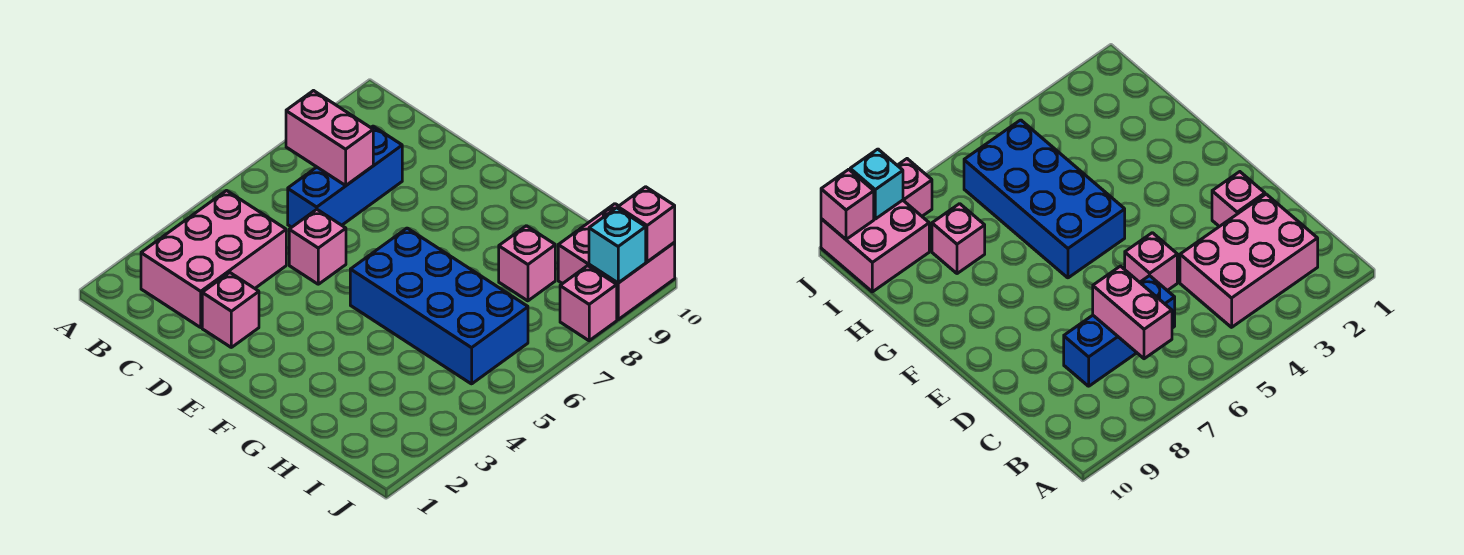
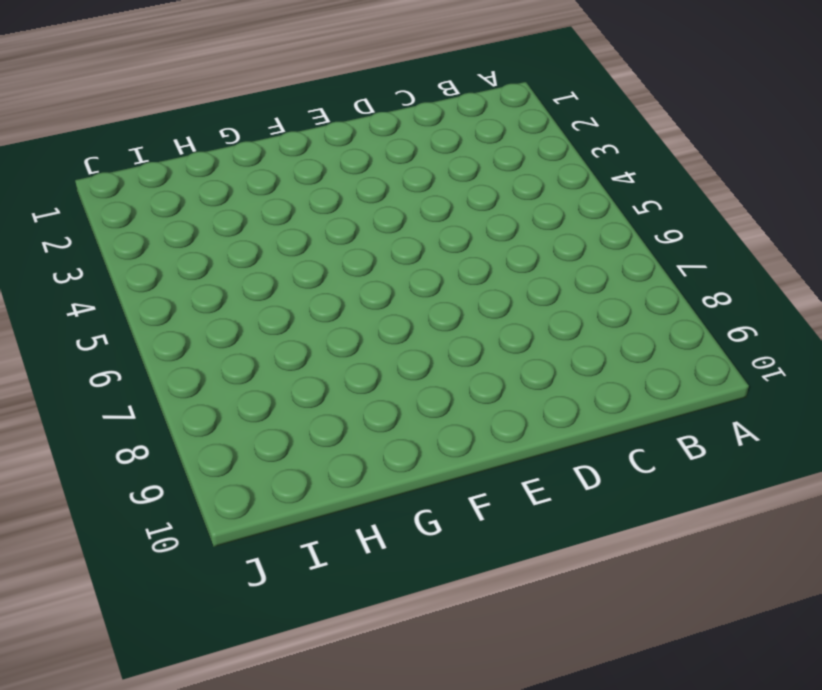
none -> pink 2x3 brick [141,191,286,327]
none -> blue 1x3 brick [288,126,402,227]

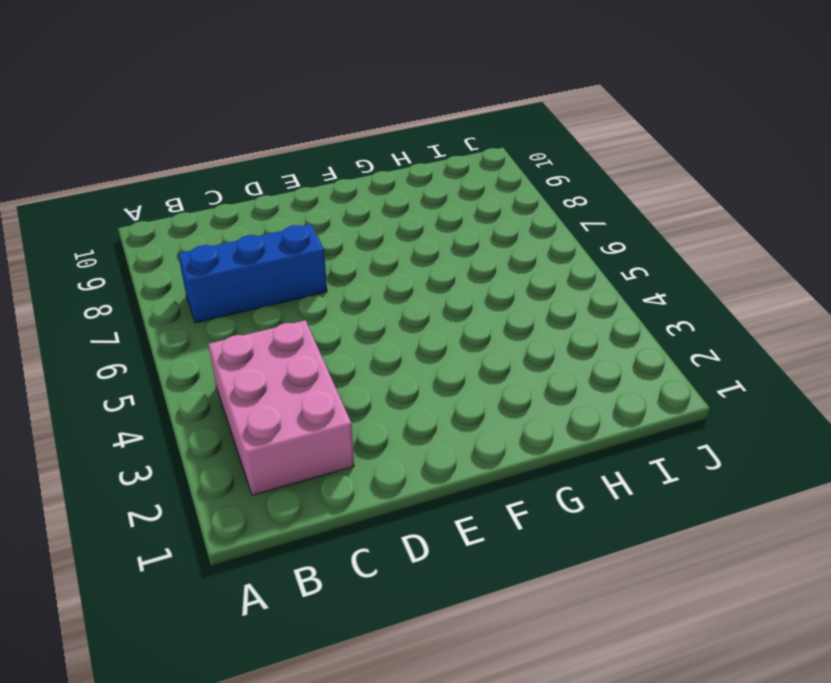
blue 1x3 brick [178,225,327,323] -> blue 1x3 brick turned to [288,126,402,227]
none -> pink 1x1 brick [202,273,259,347]
none -> pink 1x1 brick [289,209,346,284]

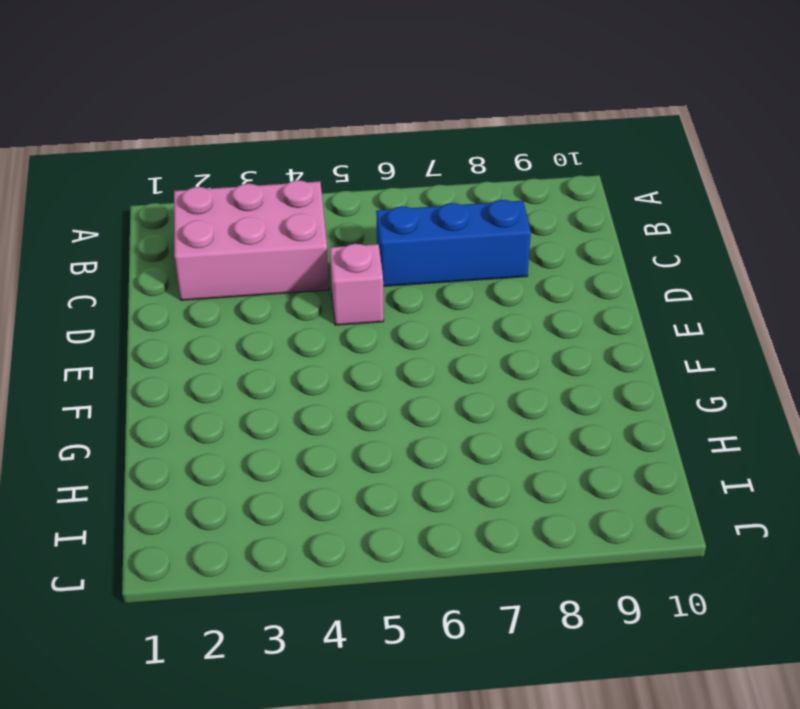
none -> pink 1x1 brick [202,273,259,347]
none -> blue 2x4 brick [350,228,528,384]

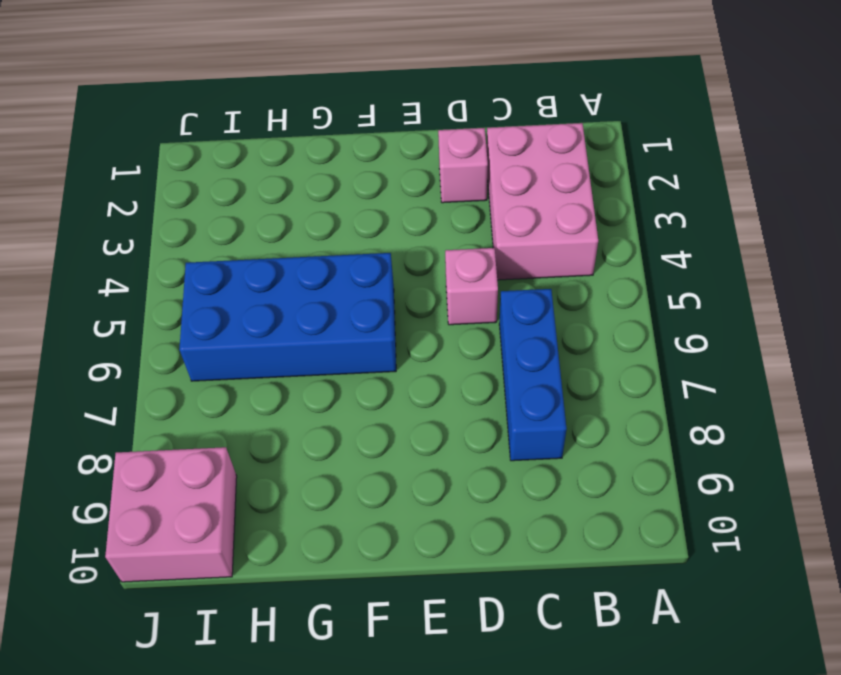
none -> pink 1x1 brick [499,226,555,301]
none -> pink 1x1 brick [560,266,617,341]

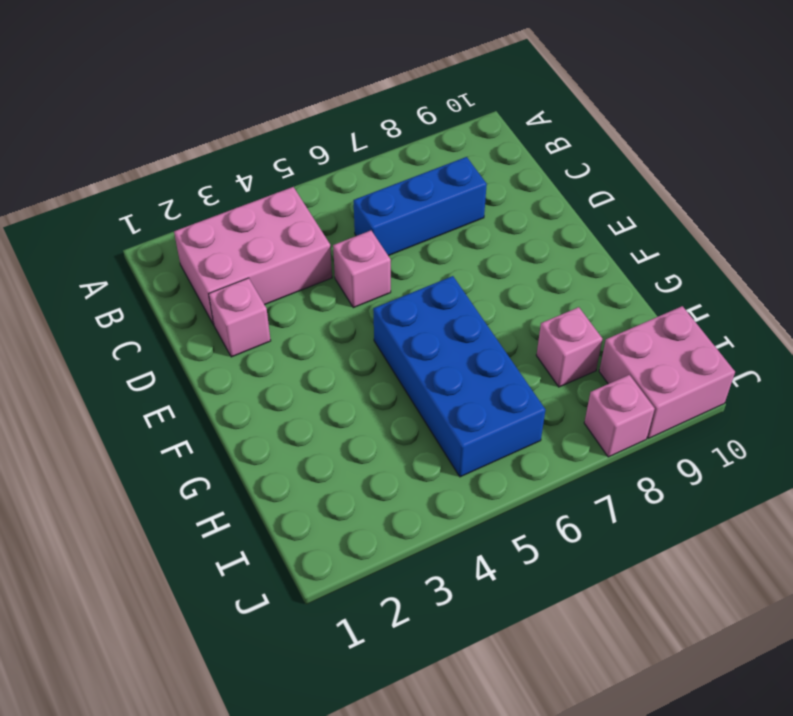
none -> pink 1x2 brick [286,91,373,185]
none -> cyan 1x1 brick [589,208,646,283]

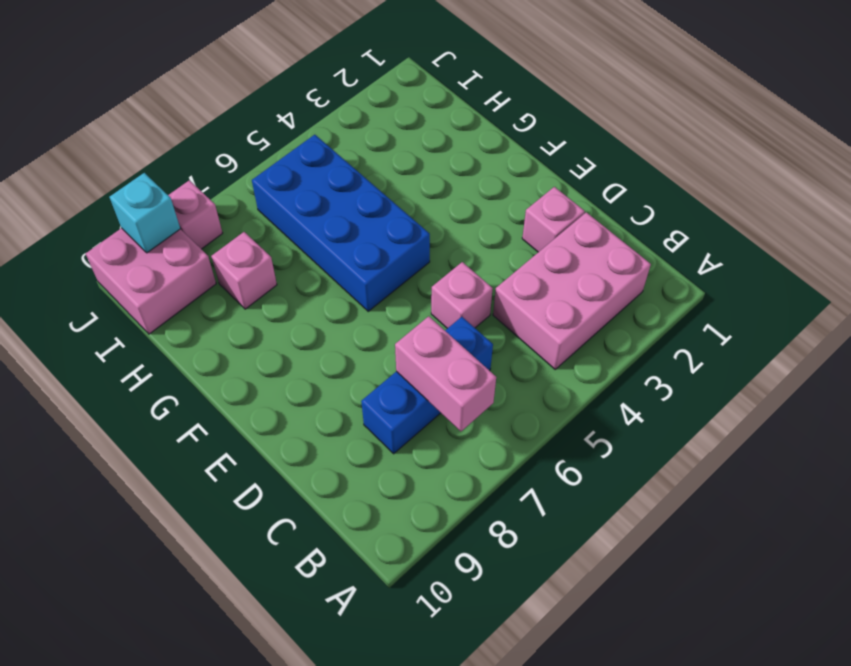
none -> pink 1x1 brick [618,187,675,262]

